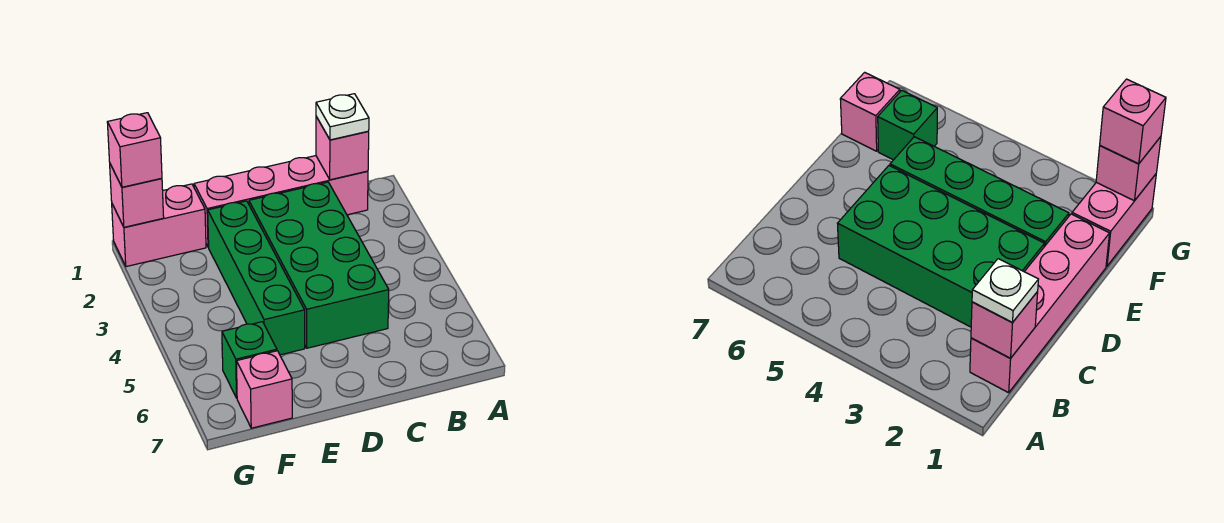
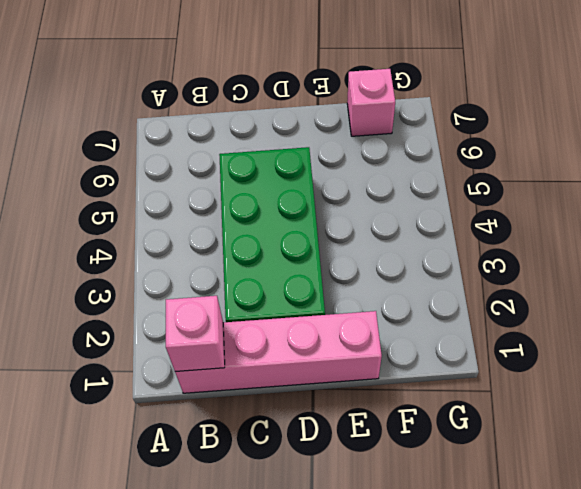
none -> green 1x4 brick [208,201,305,355]
none -> pink 1x2 brick [112,184,206,267]

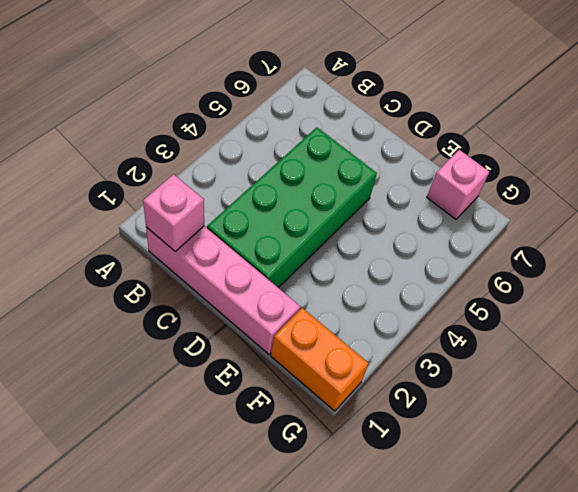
orange 1x2 brick [271,308,369,411] -> pink 1x2 brick [112,184,206,267]
none -> green 1x4 brick [208,201,305,355]
none -> green 1x1 brick [222,322,277,398]

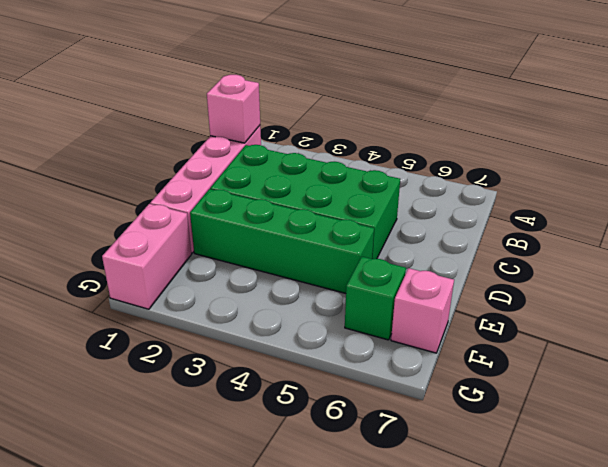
none -> pink 1x1 brick [110,164,164,227]
none -> white 1x1 plate [316,94,369,140]

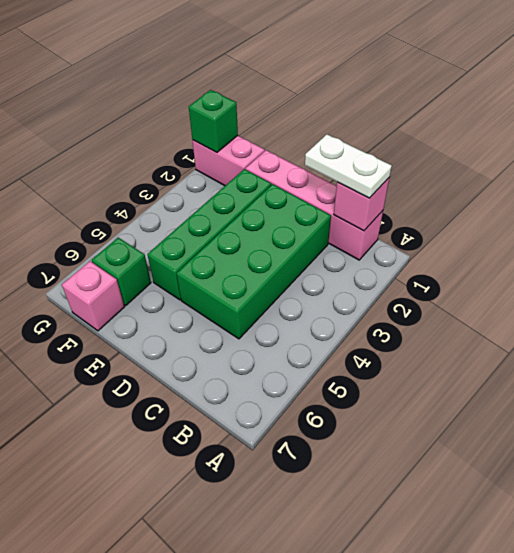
white 1x2 plate [305,135,392,198] -> white 1x1 plate [316,94,369,140]
green 1x1 brick [189,90,238,152] -> pink 1x1 brick [110,164,164,227]
none -> pink 1x1 brick [107,113,162,187]

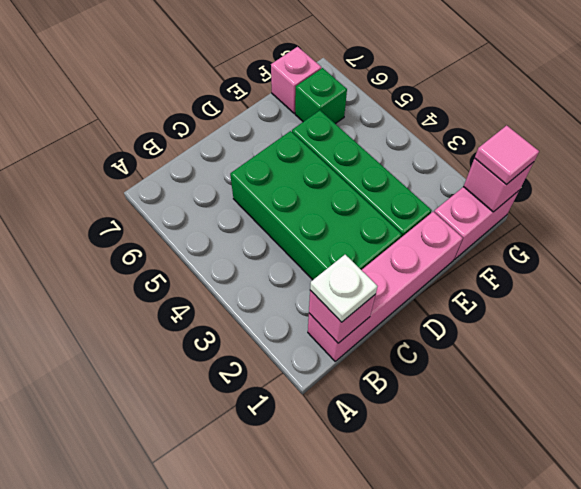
pink 1x1 tile [475,125,539,184] -> pink 1x1 brick [107,113,162,187]

